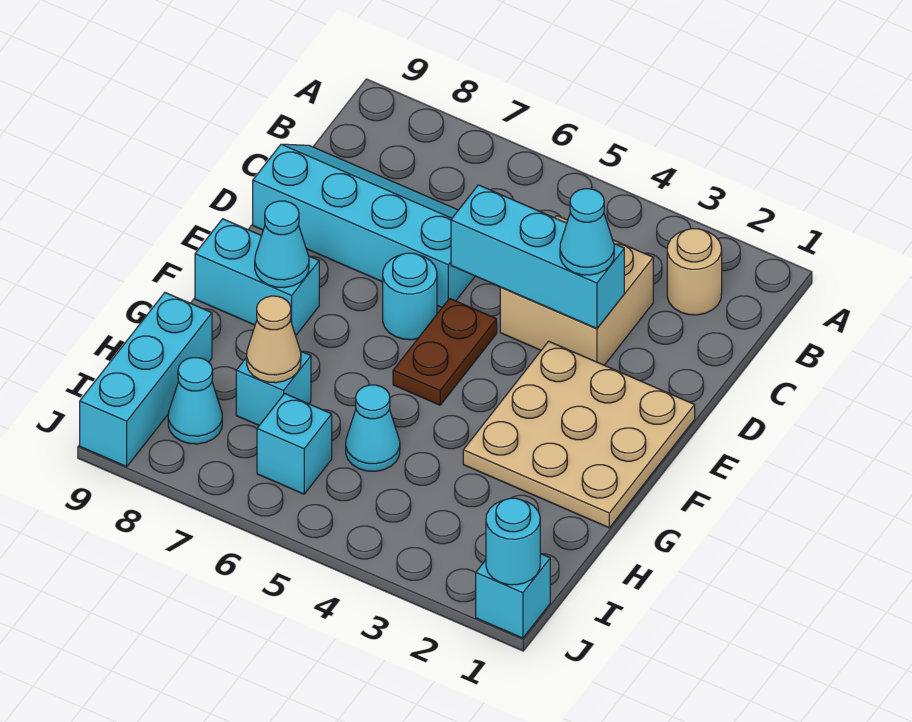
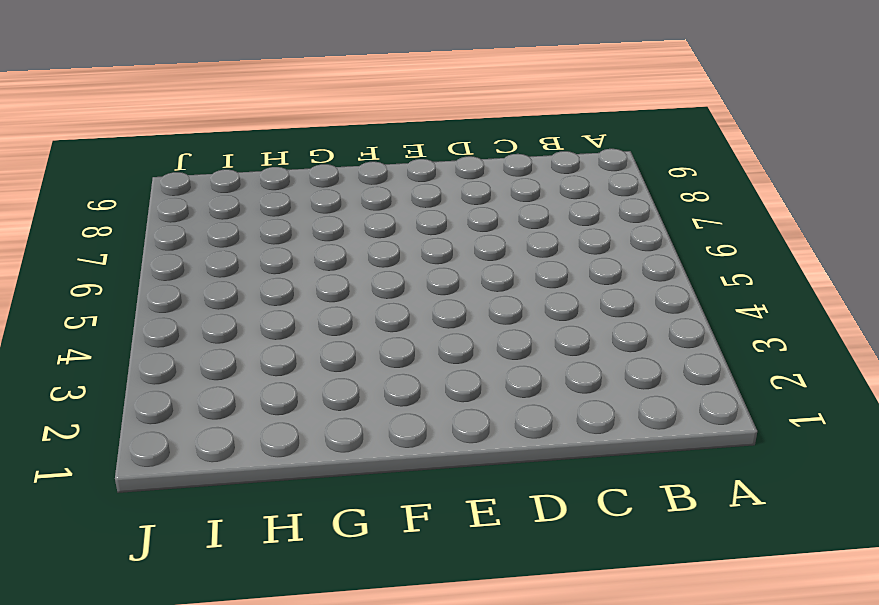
none -> tan 1x1 round brick [667,229,722,315]
none -> tan 2x2 brick [500,216,653,365]
none -> cyan 2x4 slope [253,144,475,307]

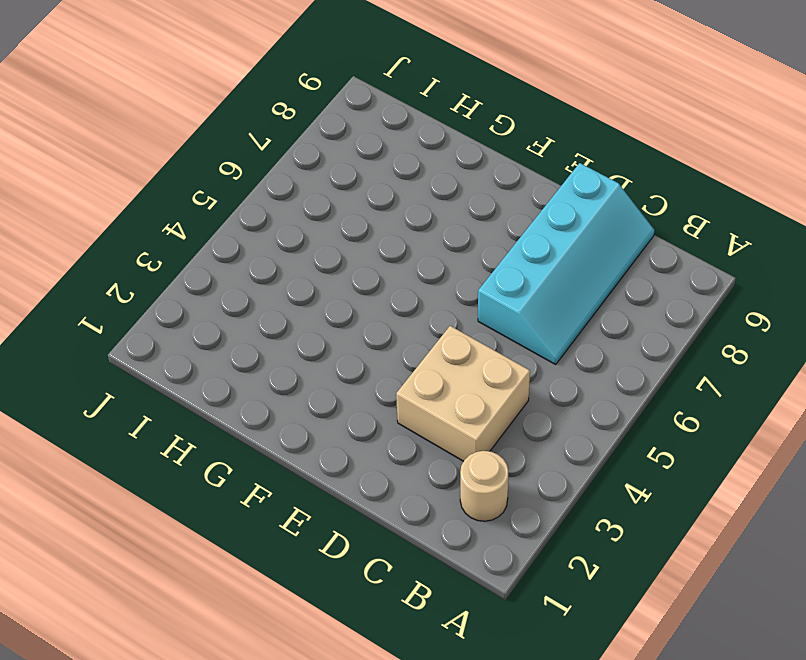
none -> tan 3x3 plate [463,341,695,528]
none -> brown 1x2 plate [393,298,497,405]
none -> cyan 1x1 round brick [383,253,437,340]

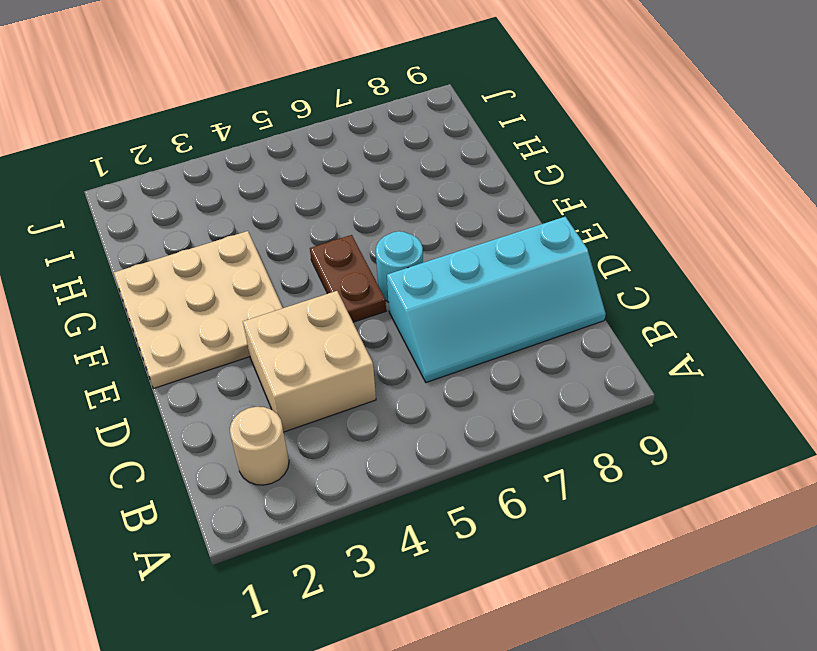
none -> cyan 1x2 brick [195,219,319,336]
none -> cyan 1x1 cone [346,385,400,471]
none -> cyan 1x1 brick [236,351,311,425]

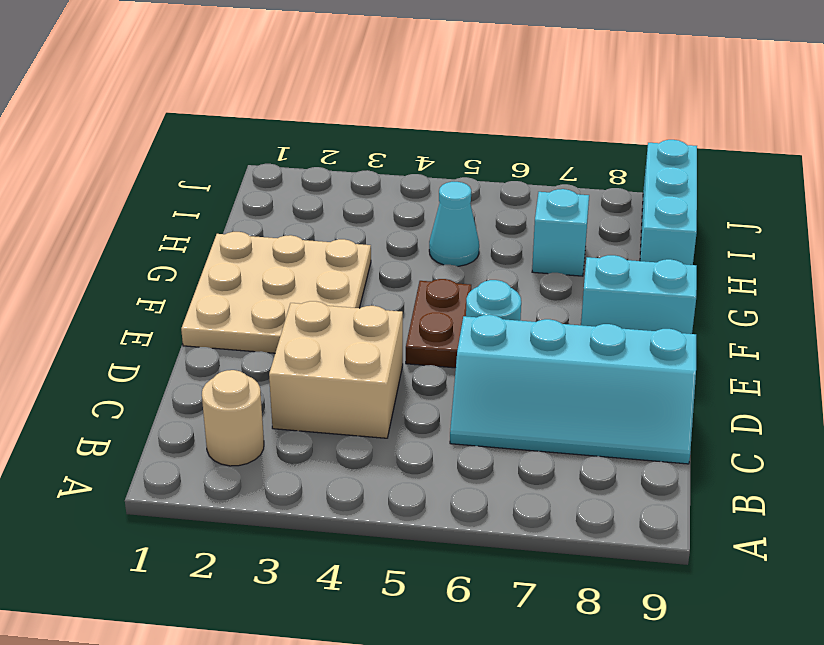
none -> cyan 1x1 brick [257,394,332,494]
none -> cyan 1x1 cone [168,358,222,444]
none -> cyan 1x1 brick [476,554,550,638]

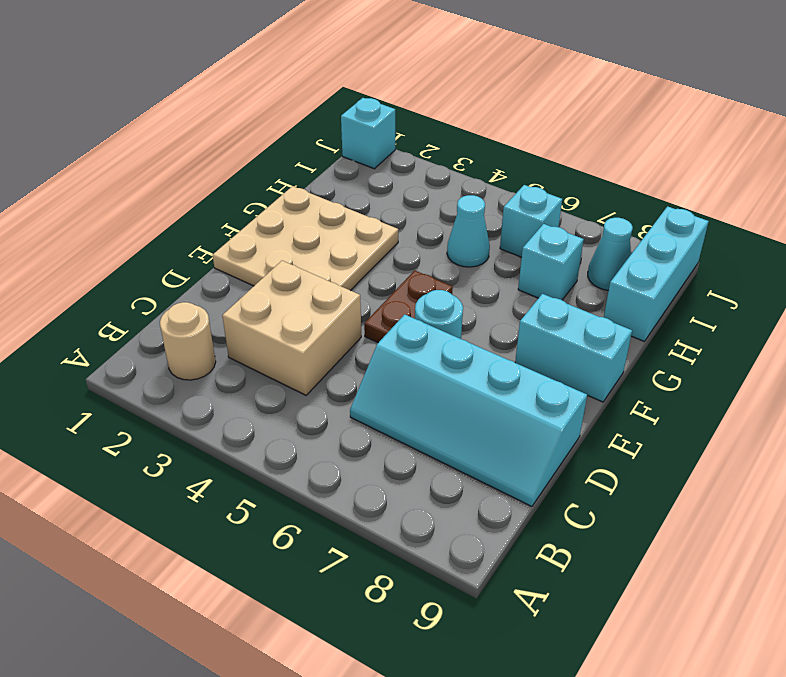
none -> cyan 1x3 brick [451,185,624,328]
none -> cyan 1x1 cone [255,201,309,288]
none -> tan 1x1 cone [247,296,301,383]

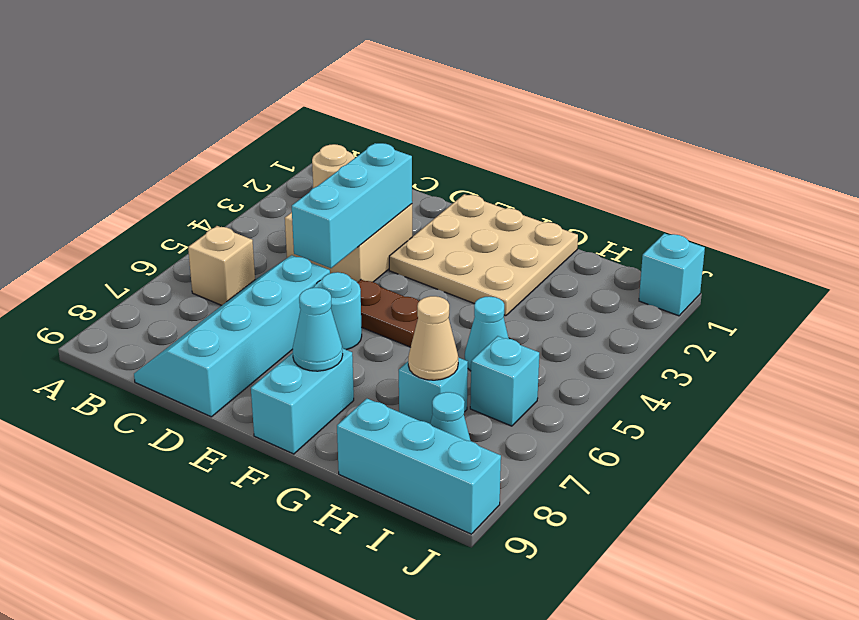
tan 1x1 brick [188,226,255,305] -> none
none -> cyan 1x1 round brick [486,498,540,585]
none -> cyan 1x1 cone [560,189,614,275]

